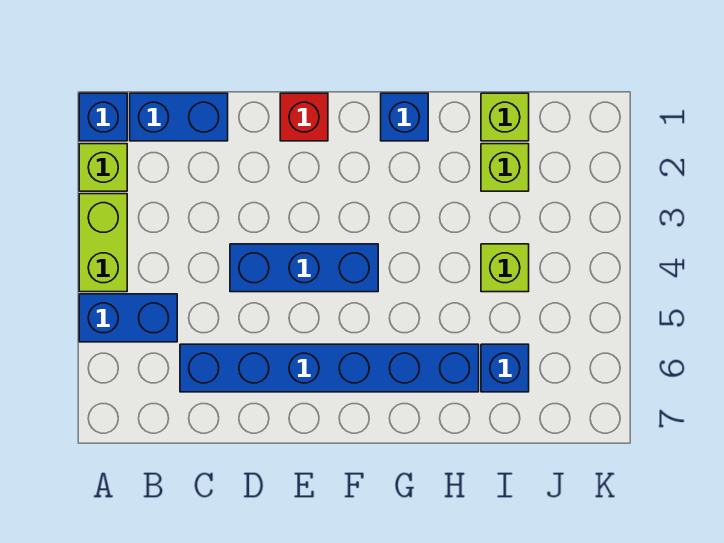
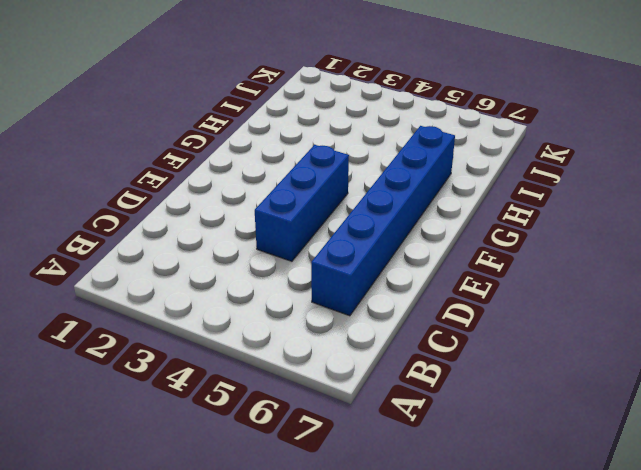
none -> blue 1x1 brick [79,93,127,141]
none -> lime 1x1 brick [79,144,127,191]
none -> lime 1x2 brick [79,194,127,292]

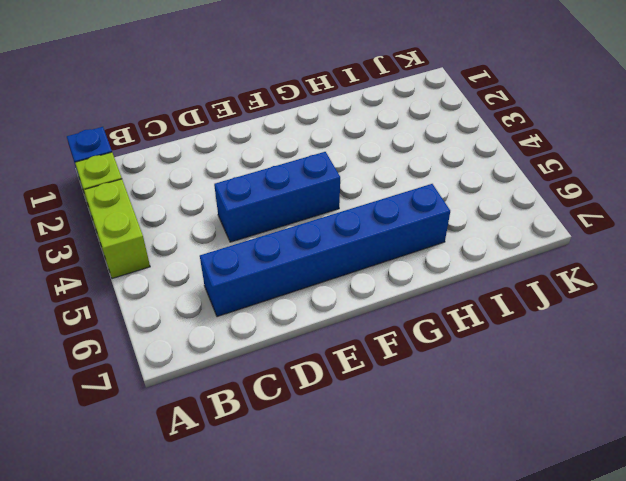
none -> blue 1x2 brick [79,294,177,342]
none -> blue 1x2 brick [130,93,228,141]
none -> red 1x1 brick [280,93,328,141]

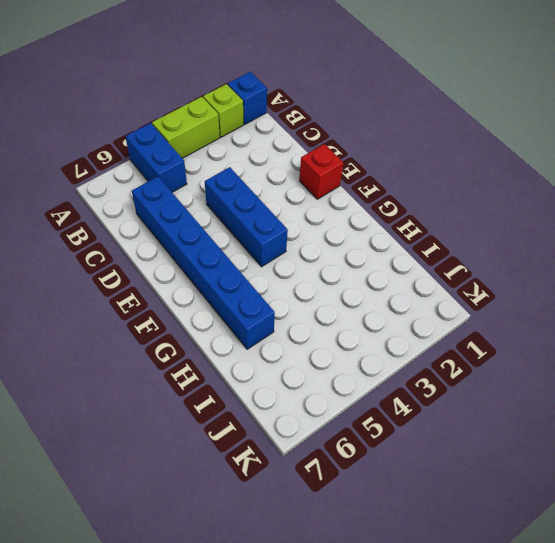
none -> blue 1x2 brick [130,93,228,141]
none -> blue 1x1 brick [381,93,428,141]
none -> lime 1x1 brick [481,93,529,141]

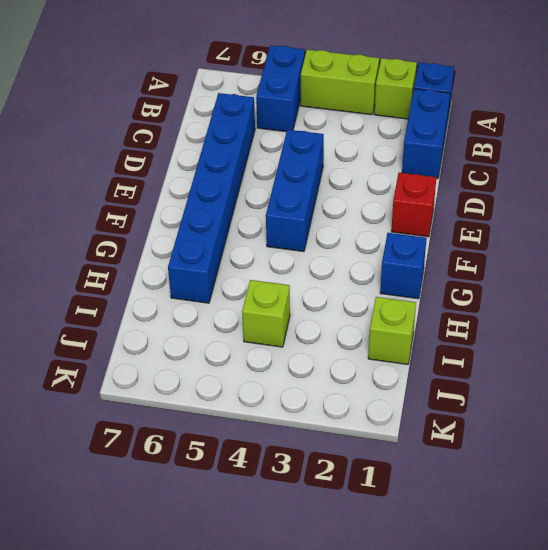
none -> lime 1x1 brick [481,144,529,191]
none -> blue 1x1 brick [481,344,529,392]

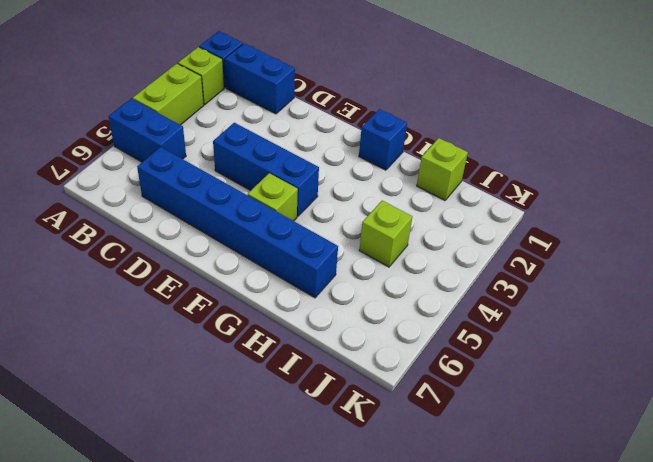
lime 1x1 brick [248,173,298,221] -> lime 1x1 brick moved to [481,144,529,191]
none -> red 1x1 brick [280,93,328,141]
none -> blue 1x1 brick [481,344,529,392]

